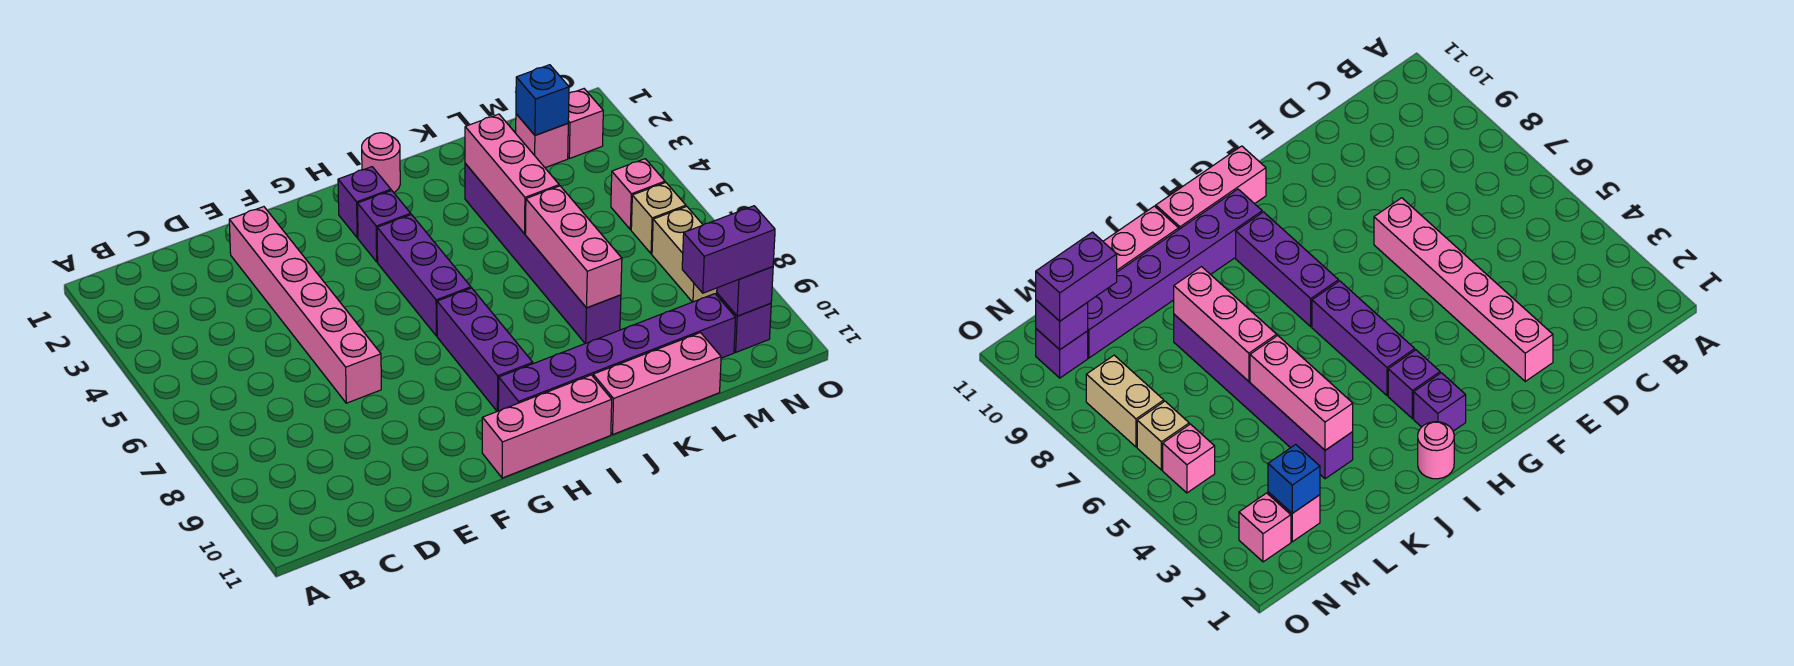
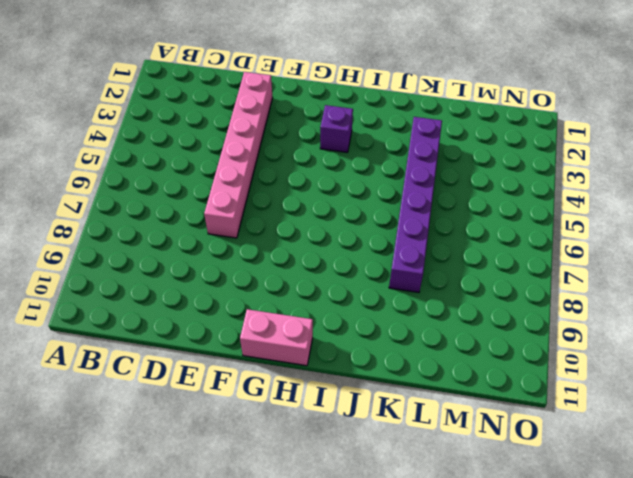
pink 1x2 brick [240,309,313,366] -> pink 1x3 brick [482,375,612,478]
none -> purple 1x1 brick [338,167,391,238]
none -> purple 1x3 brick [377,215,471,336]
none -> purple 1x3 brick [437,288,533,411]

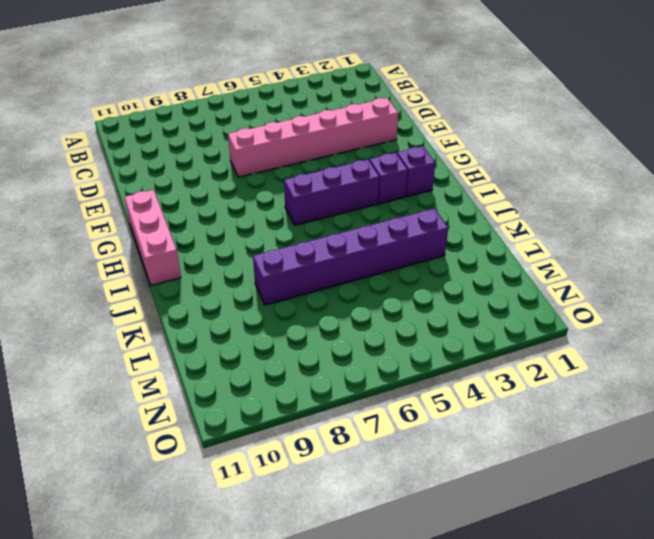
none -> purple 1x3 brick [437,288,533,411]
none -> purple 1x6 brick [498,294,736,411]
none -> pink 1x1 round brick [362,133,400,192]

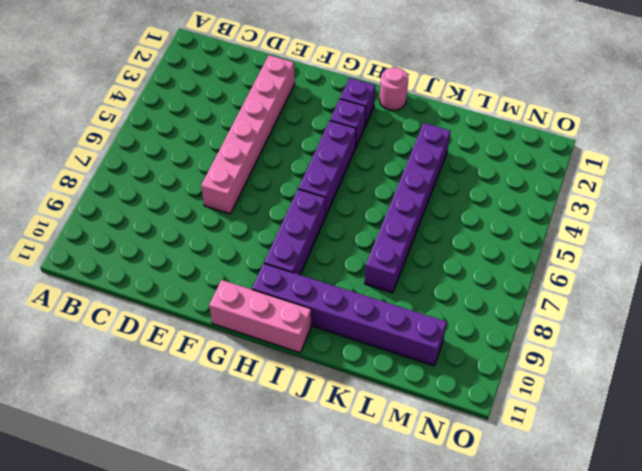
none -> pink 1x3 brick [593,333,721,434]
none -> pink 1x1 brick [516,114,568,168]
none -> pink 1x1 brick [568,89,603,159]

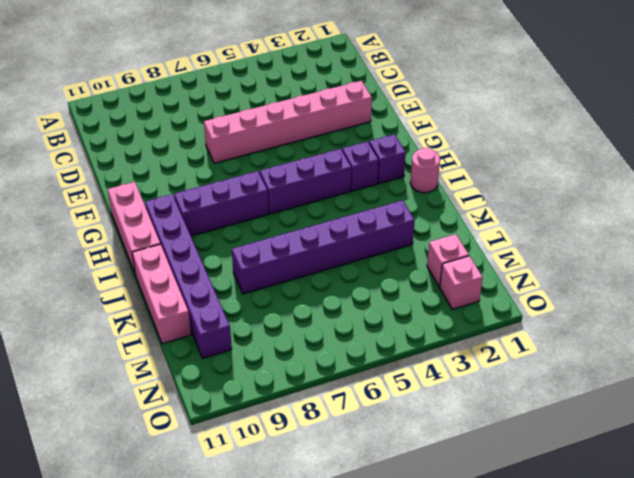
none -> pink 1x1 brick [611,159,665,230]
none -> tan 1x1 brick [631,183,686,254]
none -> tan 1x2 brick [652,207,717,302]

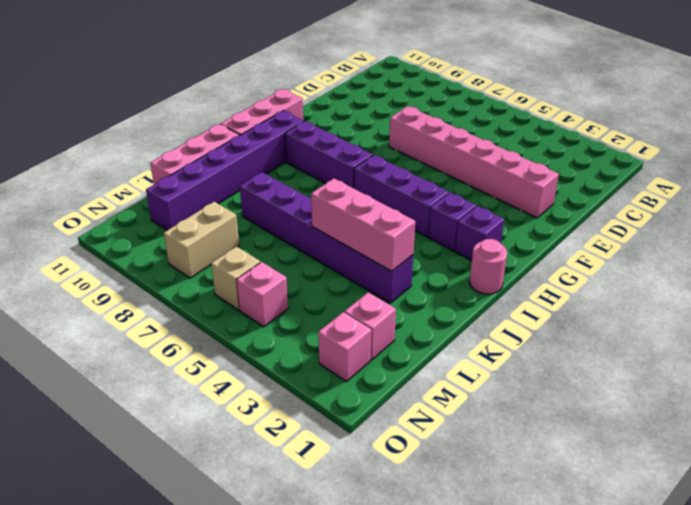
tan 1x2 brick [164,202,239,278] -> tan 1x2 brick turned to [652,207,717,302]
none -> purple 1x1 brick [717,293,771,352]
none -> pink 1x3 brick [525,186,622,308]
none -> blue 1x1 brick [516,65,569,135]

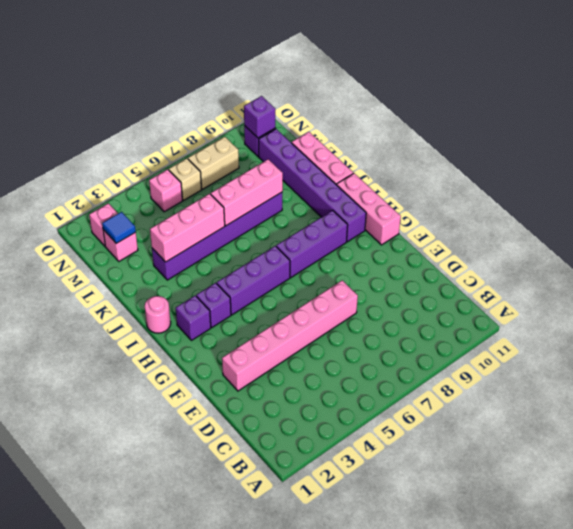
blue 1x1 tile [102,212,136,243] -> blue 1x1 brick [516,65,569,135]
none -> purple 1x2 brick [682,206,775,293]

